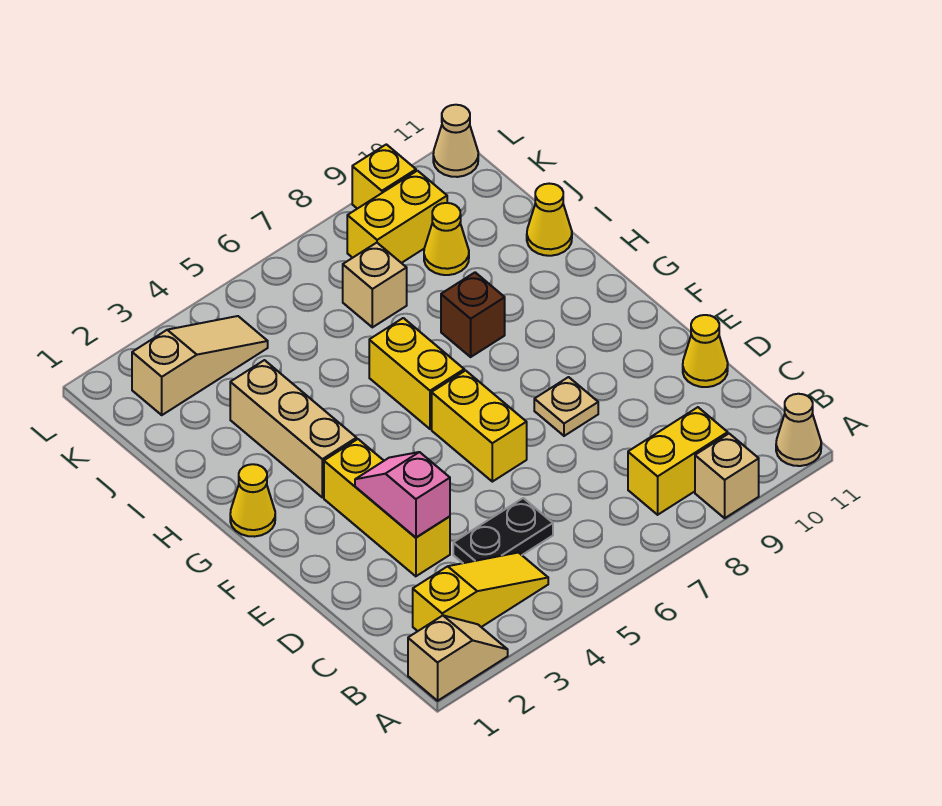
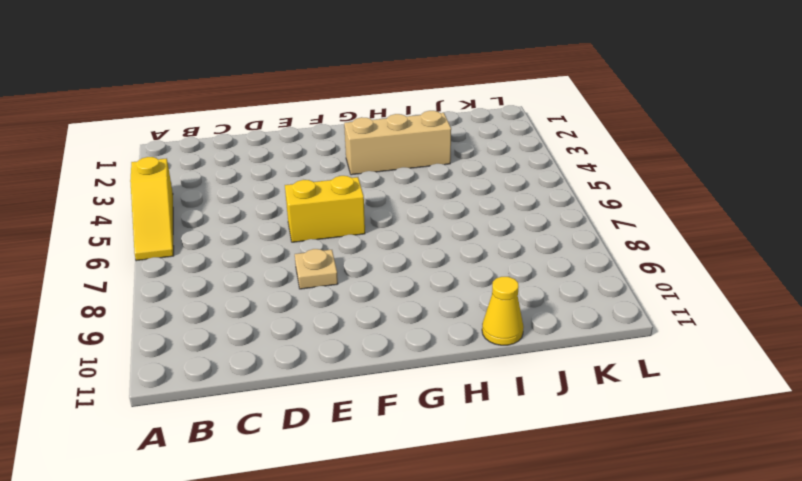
yellow 1x3 slope [130,157,174,261] -> yellow 1x3 slope moved to [413,553,548,631]
none -> tan 1x2 slope [408,615,508,701]
none -> tan 1x1 brick [695,434,759,518]
none -> tan 1x1 cone [776,394,821,466]

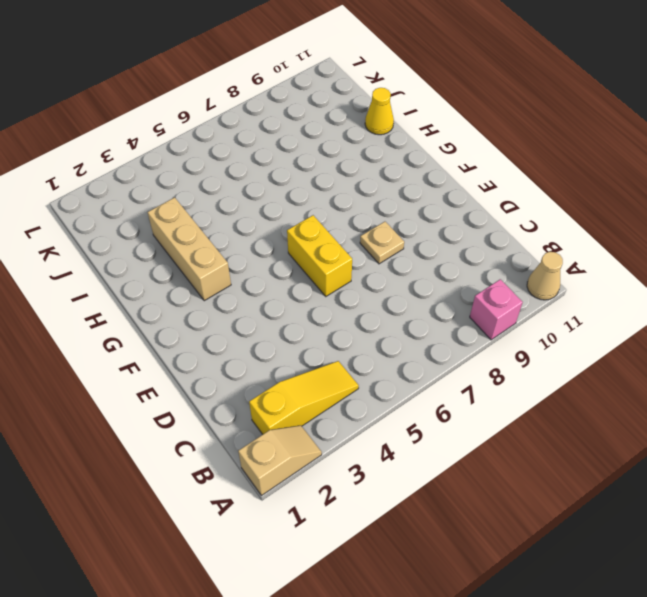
pink 1x1 brick [470,279,523,340] -> tan 1x1 brick [695,434,759,518]
none -> yellow 1x2 brick [628,407,728,515]
none -> black 1x2 plate [453,498,553,563]
none -> yellow 1x3 brick [324,439,450,576]

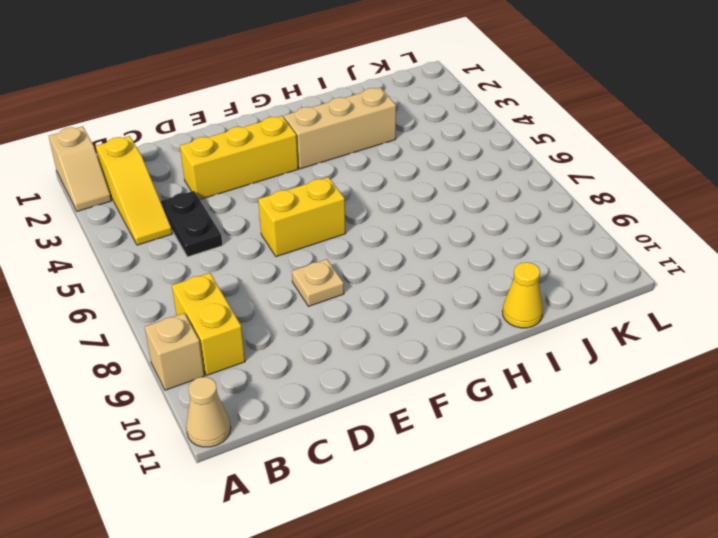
none -> yellow 1x1 cone [683,315,728,387]
none -> yellow 1x1 cone [230,464,275,537]
none -> yellow 1x2 brick [369,318,464,429]

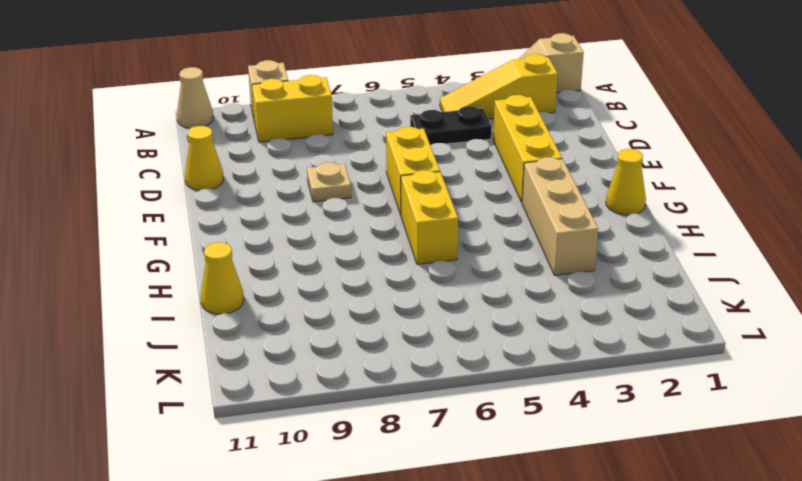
none -> brown 1x1 brick [441,272,505,357]
none -> tan 1x1 brick [343,243,407,327]
none -> yellow 1x1 cone [424,203,469,275]

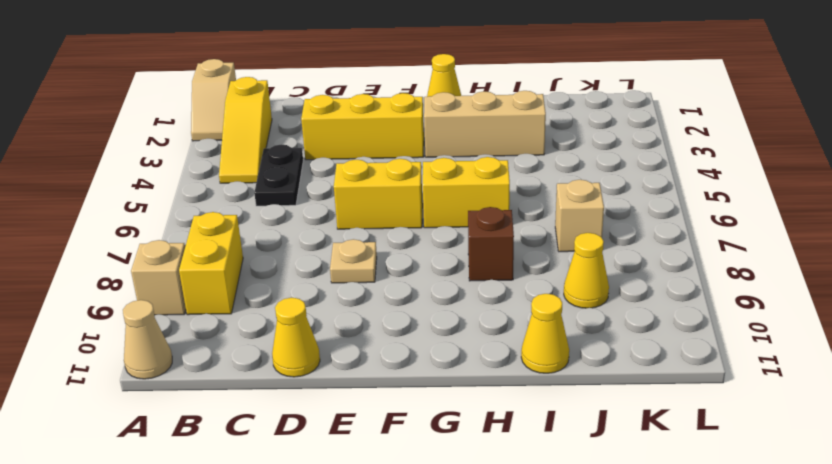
none -> tan 1x3 slope [132,316,268,415]
none -> yellow 1x2 brick [347,171,447,263]
none -> yellow 1x1 brick [352,144,416,209]

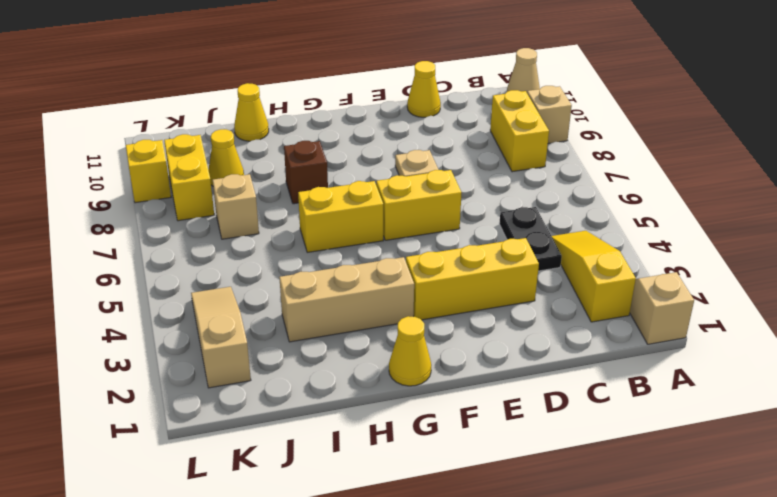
none -> tan 1x1 cone [433,105,478,177]
none -> pink 1x2 slope [355,452,450,537]

